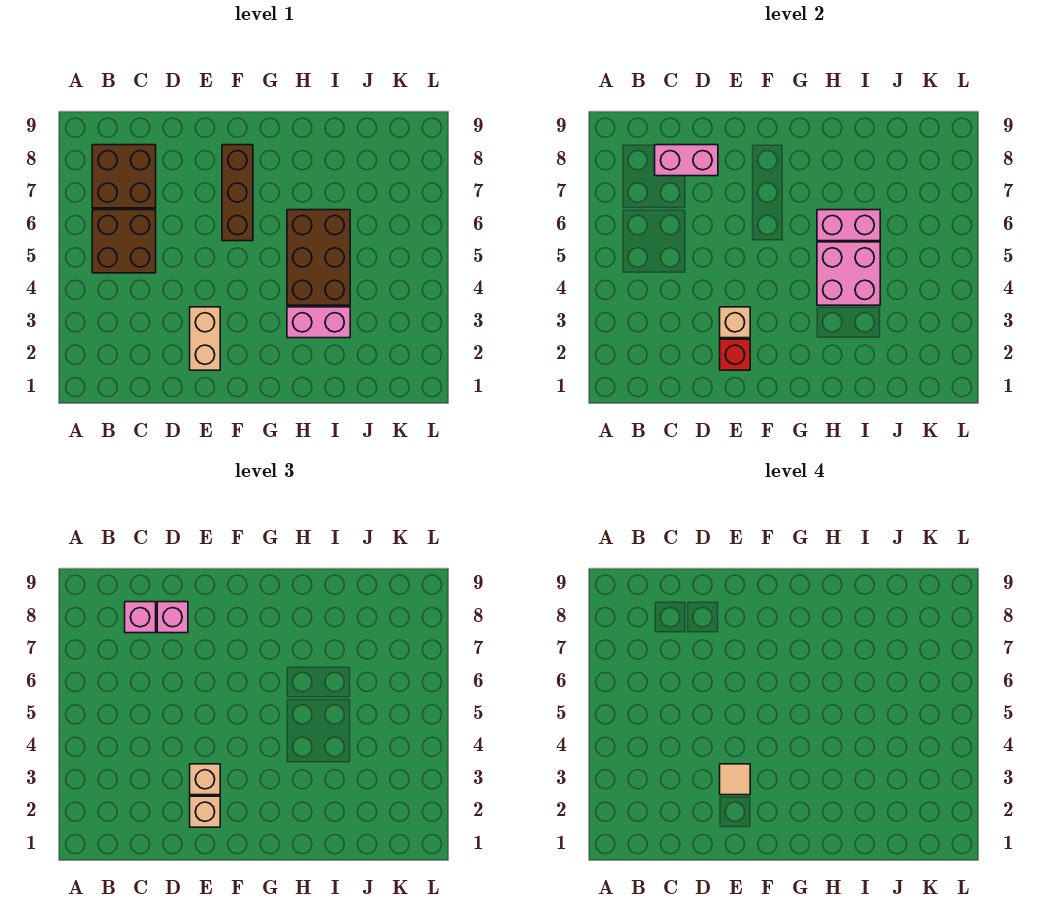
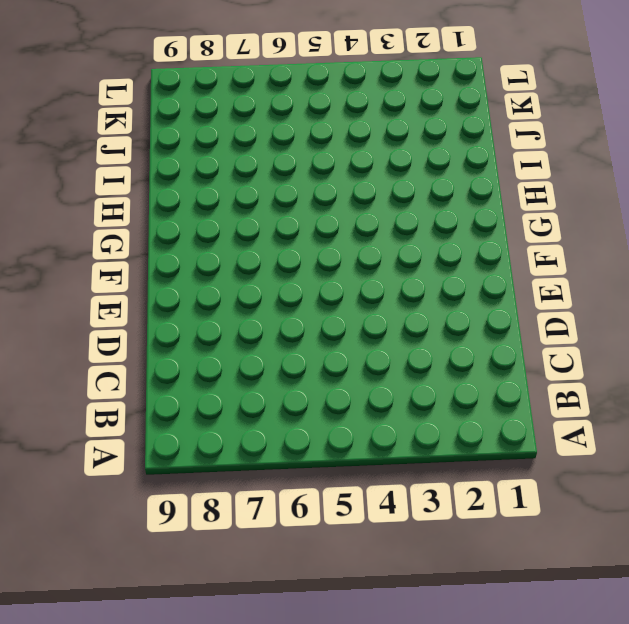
none -> brown 2x2 brick [92,210,156,273]
none -> brown 2x2 brick [92,145,156,208]
none -> tan 1x2 brick [190,307,220,370]

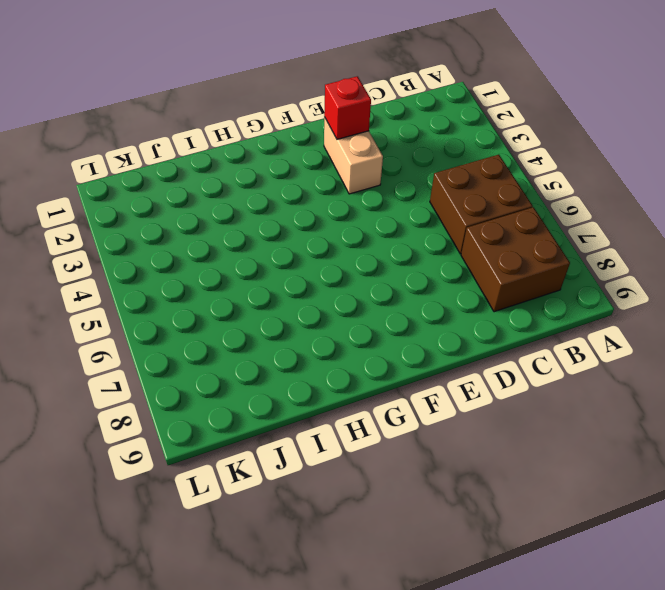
none -> brown 1x3 brick [222,145,253,241]
none -> pink 1x2 brick [287,307,350,338]
none -> brown 2x3 brick [287,210,350,305]

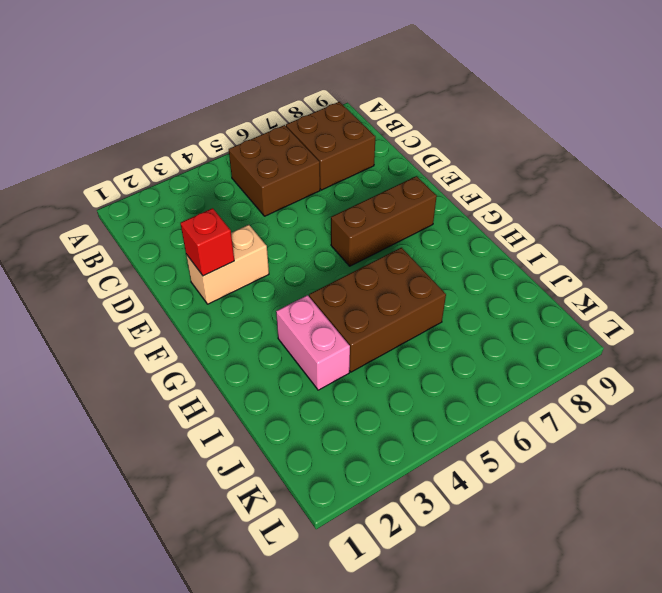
none -> pink 1x2 brick [655,145,718,176]
none -> tan 1x1 brick [720,307,750,338]
none -> pink 2x2 brick [817,242,880,305]

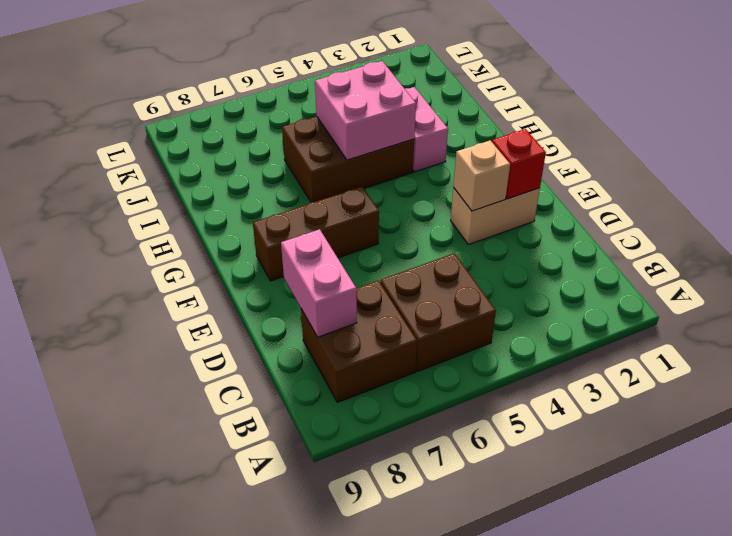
none -> pink 1x2 brick [817,210,880,241]
none -> pink 1x1 brick [125,602,156,633]
none -> pink 1x1 brick [157,602,188,633]

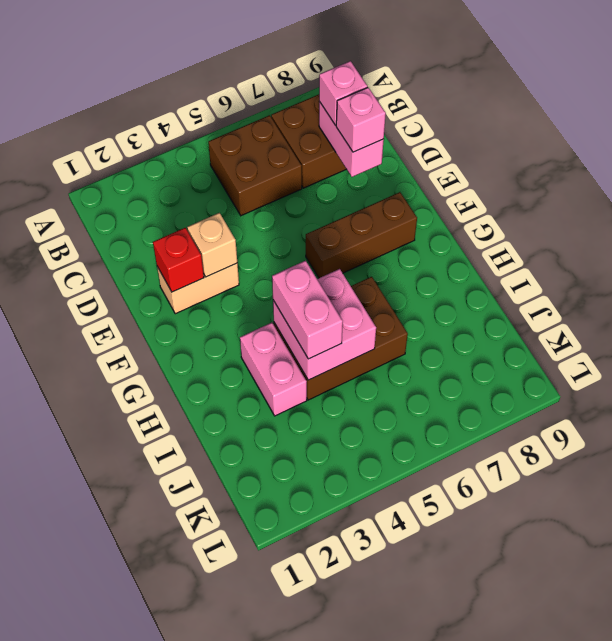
pink 1x2 brick [272,261,343,359] -> pink 1x2 brick moved to [817,210,880,241]
none -> tan 1x1 brick [190,796,220,827]
none -> tan 1x1 brick [190,764,220,795]
none -> tan 1x1 tile [720,764,750,795]

